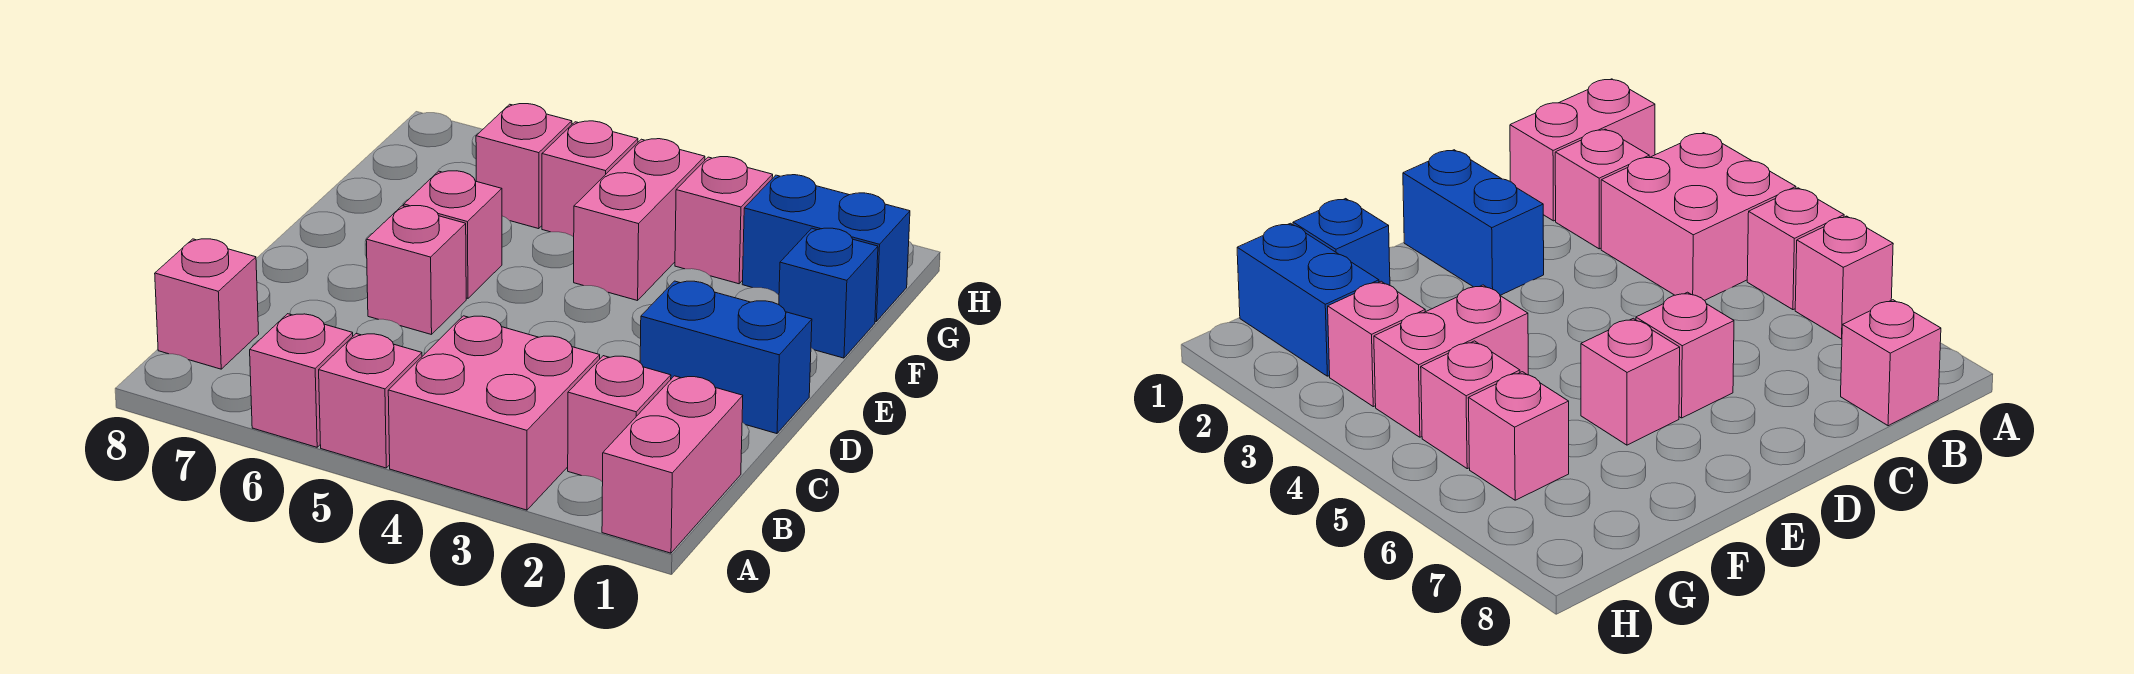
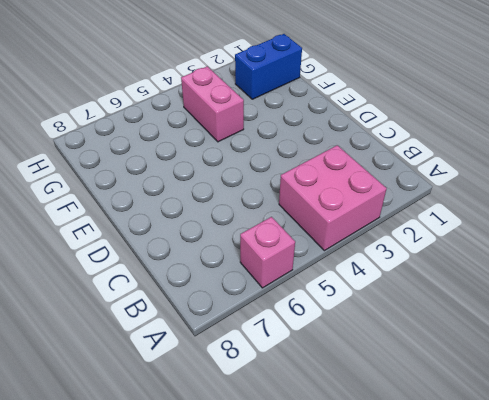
none -> pink 1x2 brick [602,376,743,553]
none -> pink 1x1 brick [319,333,422,468]
none -> pink 1x1 brick [568,356,671,482]

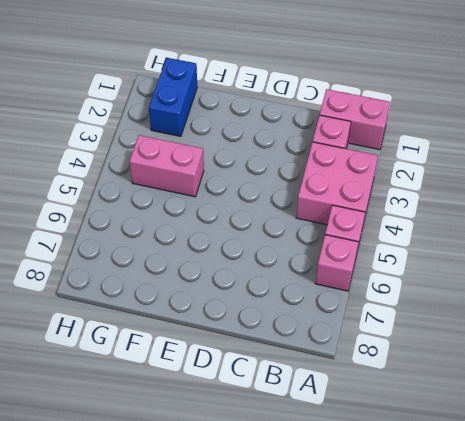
none -> pink 1x1 brick [155,239,259,369]
none -> blue 1x2 brick [640,281,812,434]
none -> pink 1x1 brick [366,206,466,335]

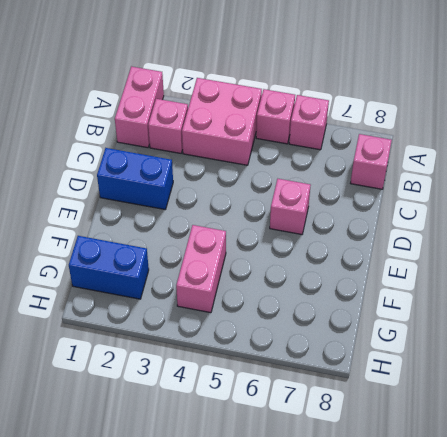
none -> pink 1x1 brick [404,171,502,298]
none -> blue 1x1 brick [779,228,878,358]
none -> pink 1x1 brick [675,157,773,284]

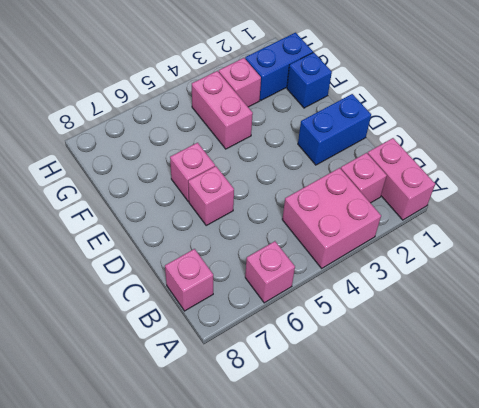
none -> pink 1x1 brick [319,333,422,468]
none -> pink 1x1 brick [542,121,638,237]
none -> pink 1x1 brick [476,104,572,229]

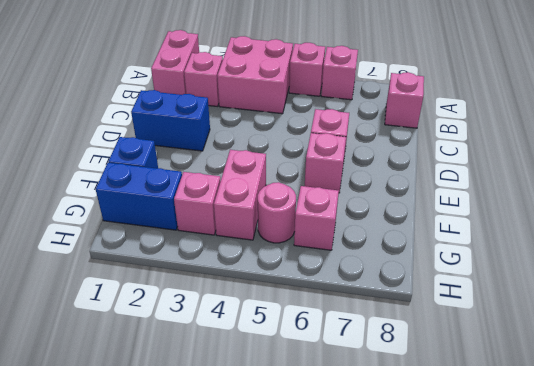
pink 1x1 round brick [258,182,296,243] -> pink 1x1 brick [542,121,638,237]

